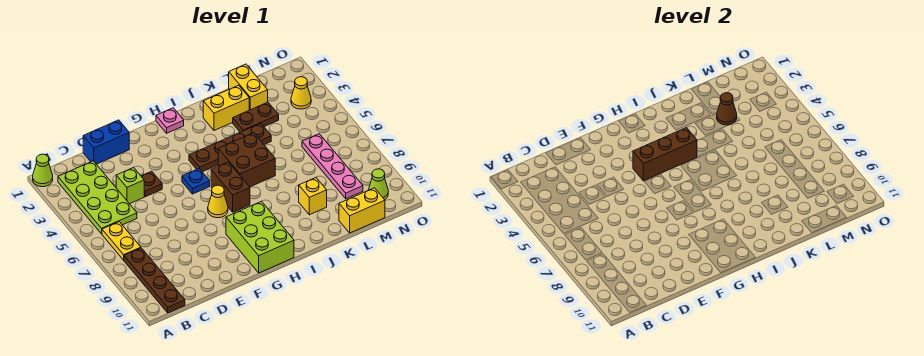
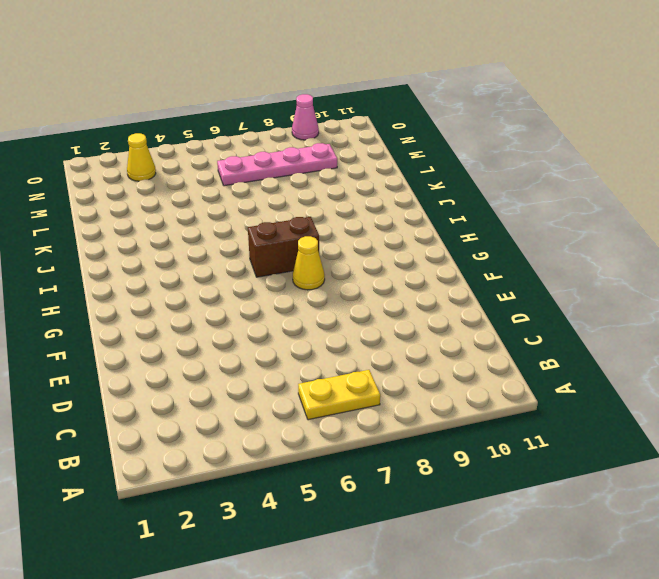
pink 1x1 cone [292,94,319,140] -> none
none -> lime 1x1 cone [33,154,53,187]
none -> lime 2x4 plate [58,161,137,234]
none -> brown 1x4 plate [124,248,185,313]

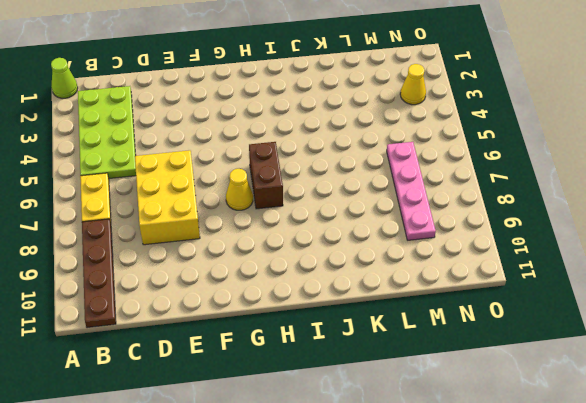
yellow 2x3 brick [135,150,200,245] -> none
none -> blue 1x2 brick [83,120,129,164]
none -> lime 1x1 brick [116,168,144,204]
none -> brown 1x1 plate [141,171,162,197]

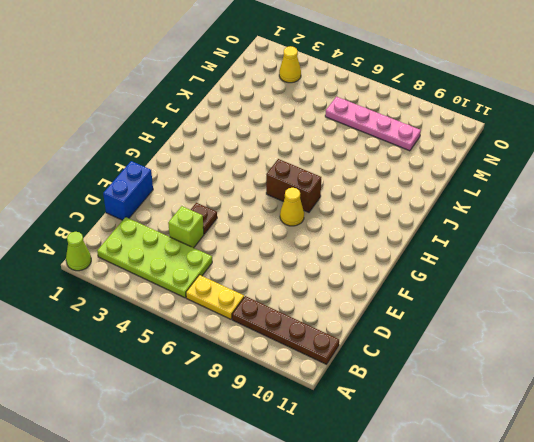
none -> blue 1x1 plate [182,169,210,194]
none -> lime 2x3 brick [226,201,294,273]
none -> pink 1x1 plate [156,108,184,133]

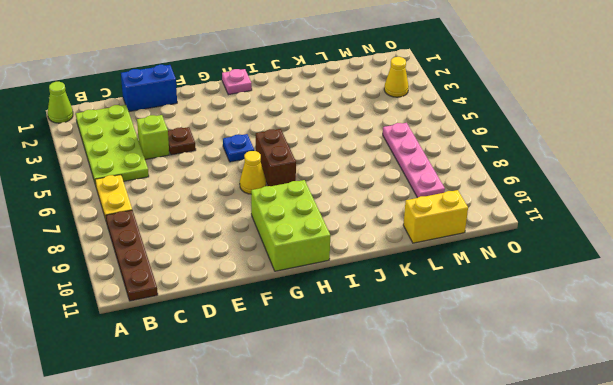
none -> brown 1x4 plate [189,123,271,172]
none -> brown 2x2 brick [218,133,275,187]
none -> yellow 1x2 brick [203,85,249,130]

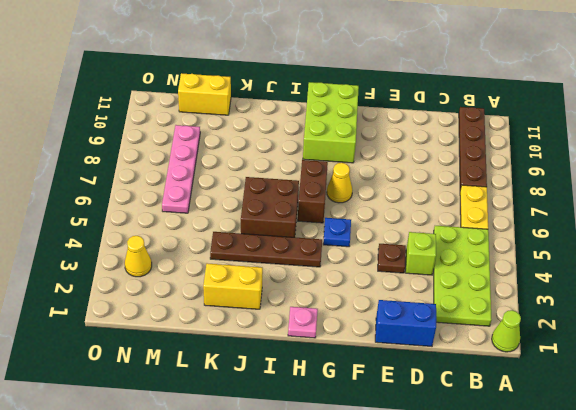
none -> brown 1x2 plate [233,102,279,132]
none -> yellow 1x1 brick [299,178,327,215]
none -> yellow 1x2 brick [229,64,268,110]

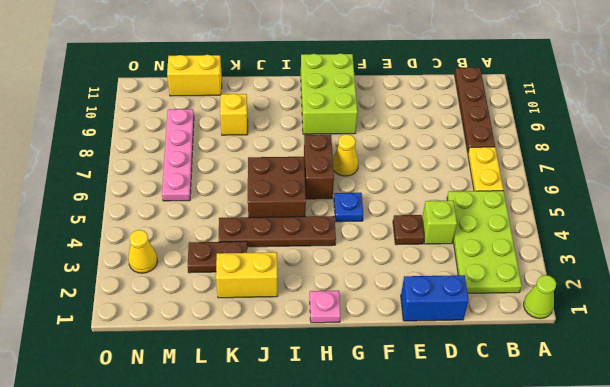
none -> yellow 1x2 brick [229,64,268,110]
none -> lime 1x1 cone [369,169,388,200]
none -> brown 1x3 brick [633,128,697,181]

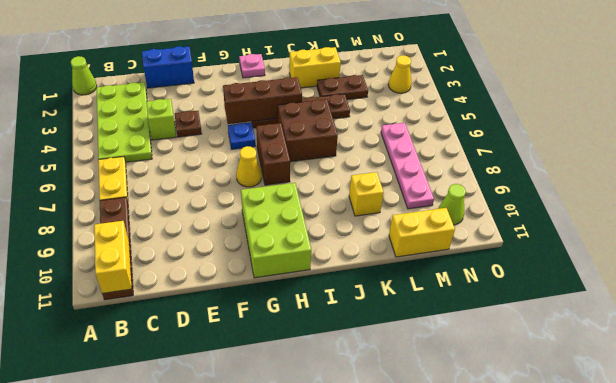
yellow 1x2 brick [94,221,132,293] -> yellow 1x2 brick moved to [229,64,268,110]
none -> brown 1x1 cone [717,93,737,125]

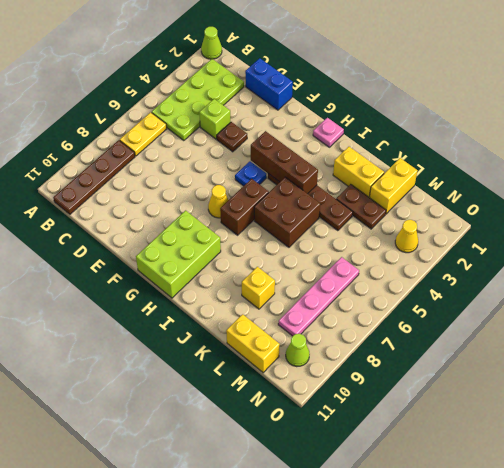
none -> brown 1x1 cone [717,93,737,125]

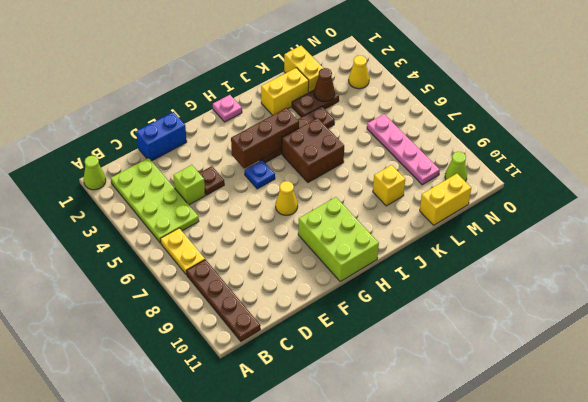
none -> brown 1x2 brick [211,162,250,212]

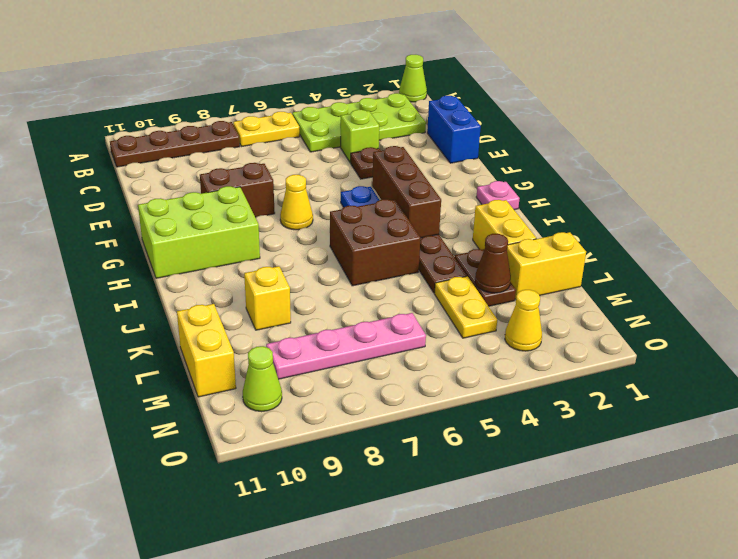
brown 1x2 brick [200,163,275,217] -> brown 1x2 brick moved to [211,162,250,212]
yellow 1x2 plate [434,276,497,338] -> none

